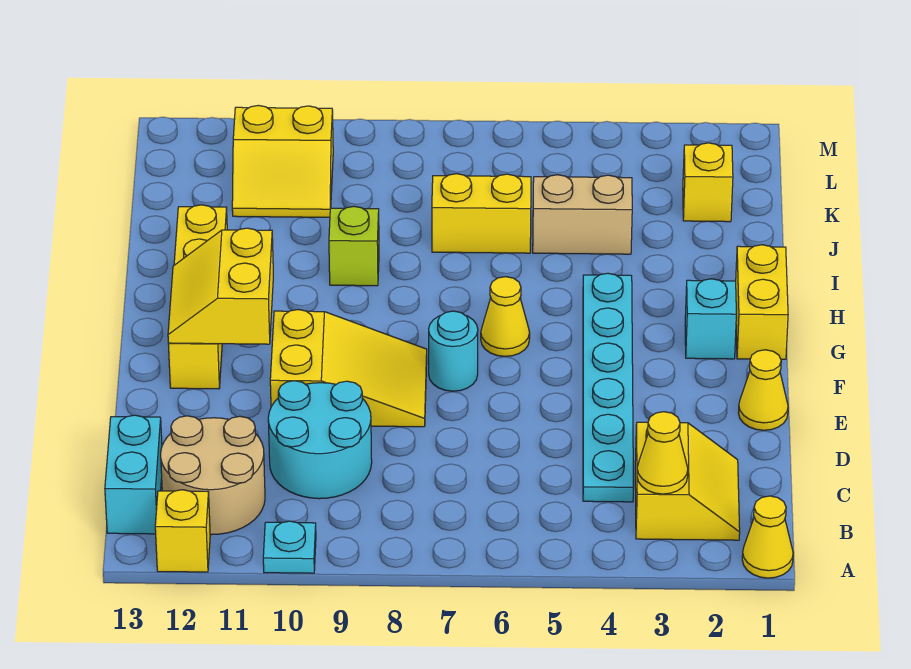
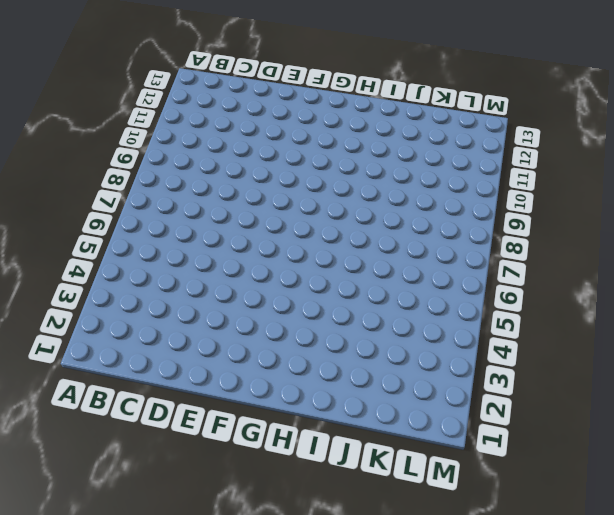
none -> yellow 1x1 cone [742,496,793,578]
none -> cyan 1x1 plate [263,521,316,573]
none -> yellow 1x1 brick [155,490,210,572]

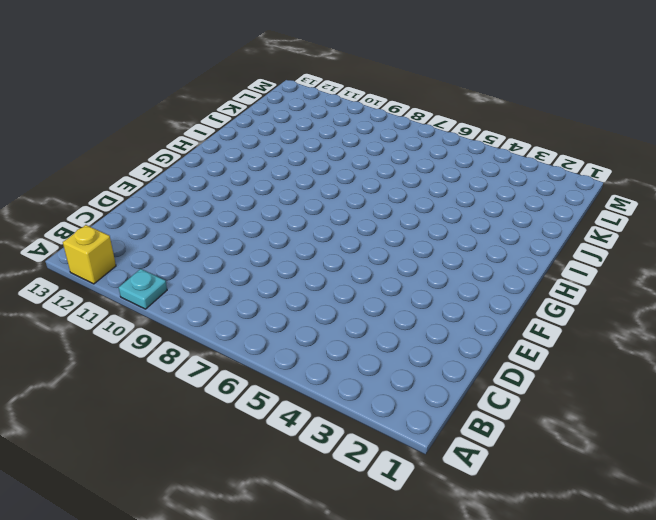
none -> yellow 1x1 cone [742,496,793,578]
none -> yellow 2x2 slope [635,422,740,540]
none -> tan 2x2 round brick [161,416,265,535]

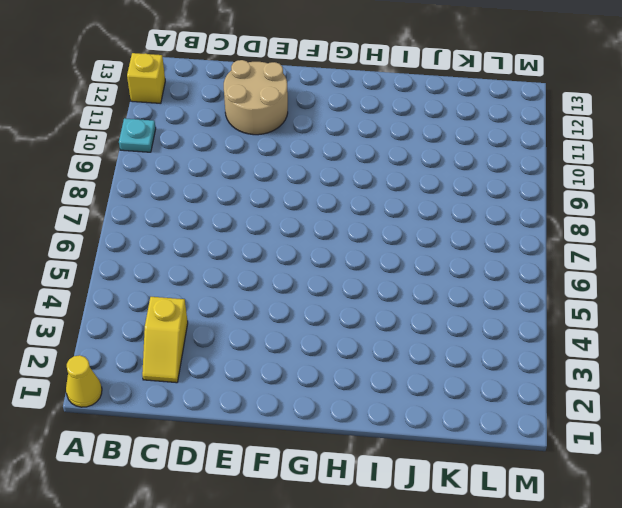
yellow 1x2 slope [142,297,188,383] -> yellow 2x2 slope [635,422,740,540]
tan 2x2 round brick [224,60,288,135] -> tan 2x2 round brick moved to [161,416,265,535]
none -> cyan 1x2 brick [105,415,162,534]
none -> cyan 1x6 plate [583,273,633,502]
none -> cyan 2x2 round brick [268,381,372,499]

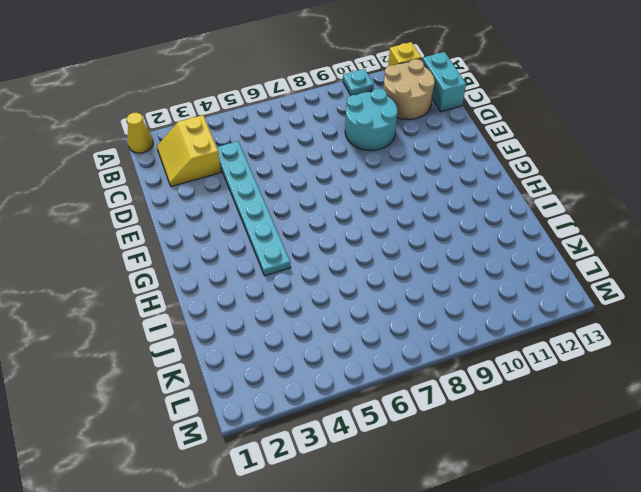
none -> yellow 1x1 cone [738,350,788,430]
none -> yellow 2x3 slope [270,310,427,427]
none -> cyan 1x1 round brick [429,311,478,391]

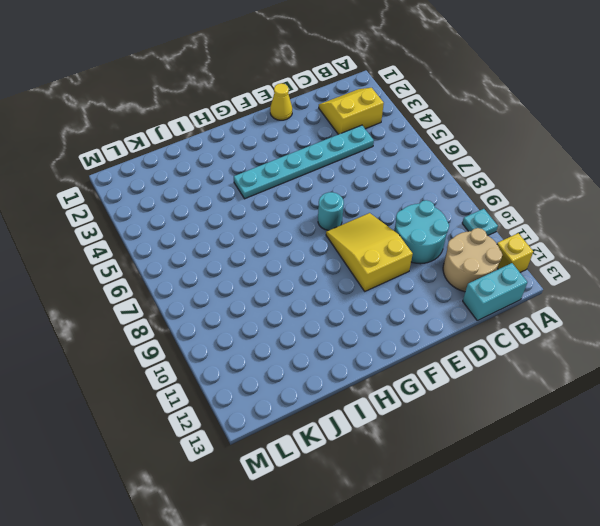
none -> yellow 1x1 cone [742,496,793,578]
none -> yellow 1x4 brick [169,205,227,389]
none -> yellow 1x2 brick [736,245,788,359]

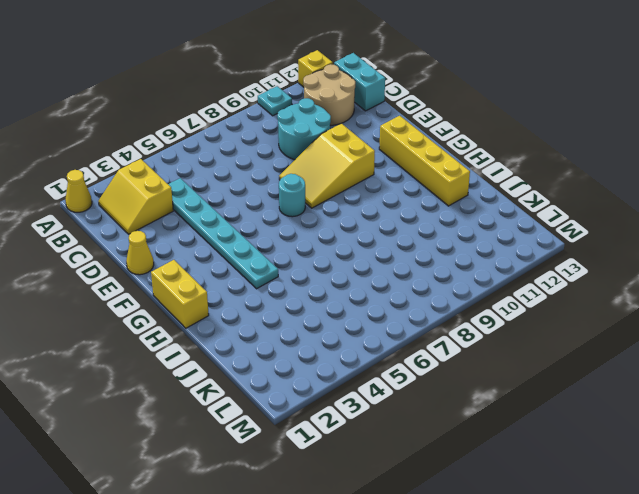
none -> cyan 1x1 brick [685,279,736,359]
none -> yellow 1x1 cone [481,277,530,356]
none -> lime 1x1 brick [329,206,379,286]

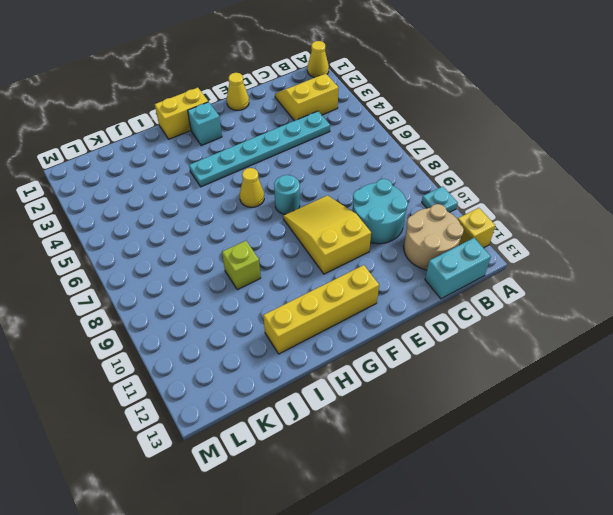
none -> tan 1x2 brick [533,175,632,254]
none -> yellow 1x2 brick [432,174,531,253]
none -> yellow 1x1 brick [683,143,733,222]

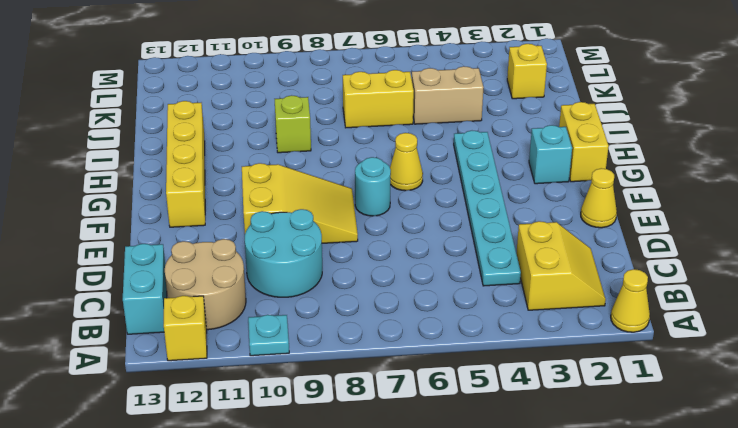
none -> yellow 2x2 slope [232,105,333,217]
none -> yellow 1x1 cone [637,412,688,494]
none -> yellow 2x2 slope [168,228,273,344]

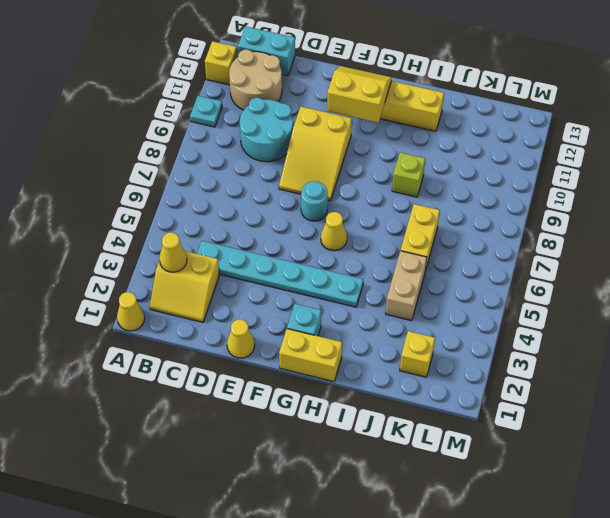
none -> yellow 2x2 slope [232,105,333,217]

